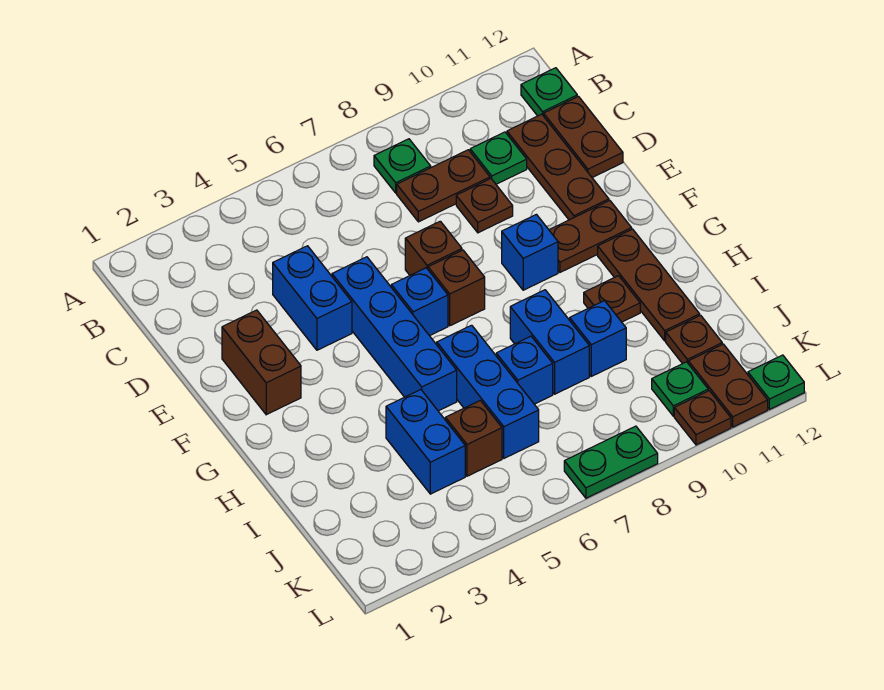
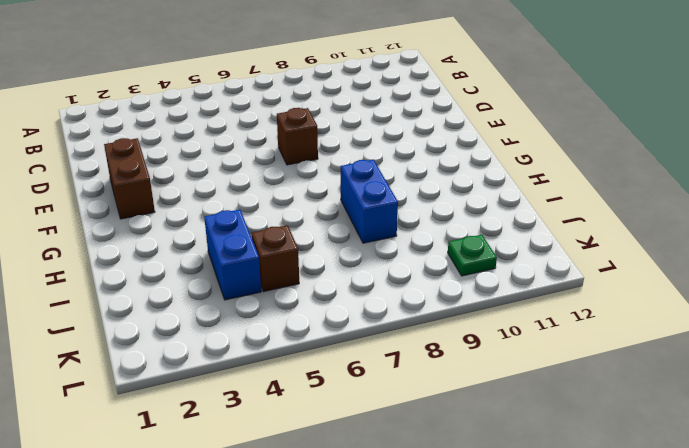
none -> green 1x1 plate [374,139,431,193]
none -> green 1x1 plate [521,68,577,116]
none -> brown 1x2 plate [397,150,490,222]

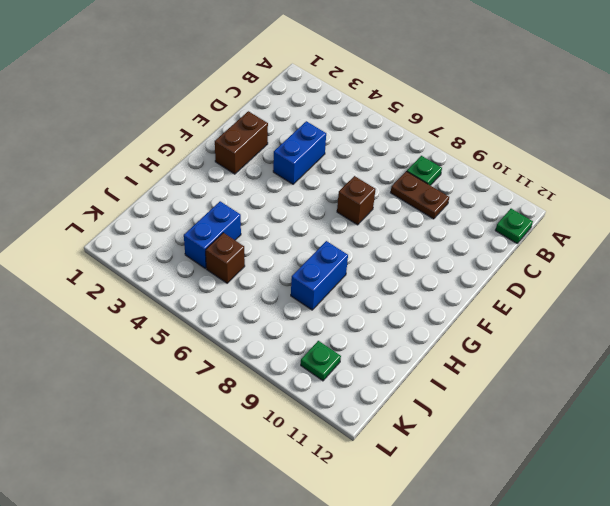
none -> green 1x1 plate [470,132,527,184]
none -> brown 1x3 plate [507,114,609,220]
none -> brown 1x2 plate [544,96,623,178]

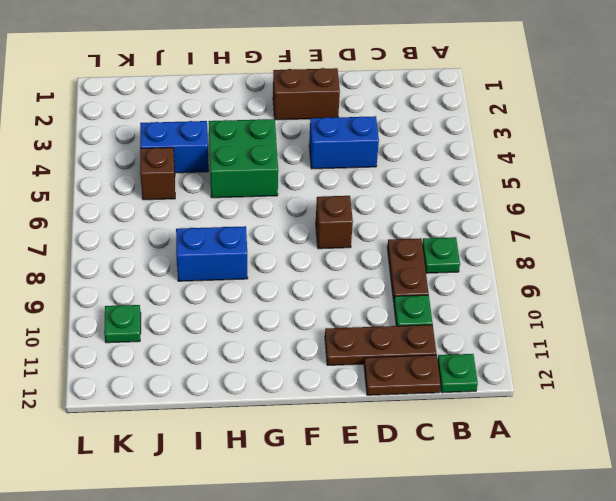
green 2x2 brick [209,119,278,198] -> blue 1x4 brick [332,257,457,411]
none -> brown 1x1 plate [456,179,513,233]
none -> blue 1x1 brick [391,268,448,336]
none -> brown 1x1 brick [428,250,485,326]

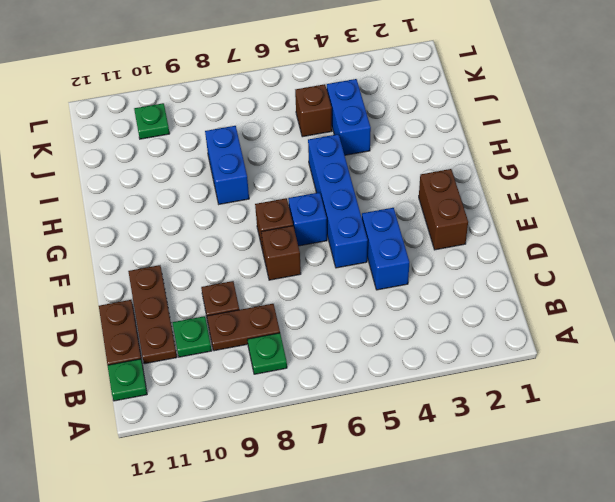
none -> blue 1x1 brick [502,214,558,290]
none -> brown 1x2 plate [549,200,632,272]
none -> brown 1x3 plate [598,229,700,341]

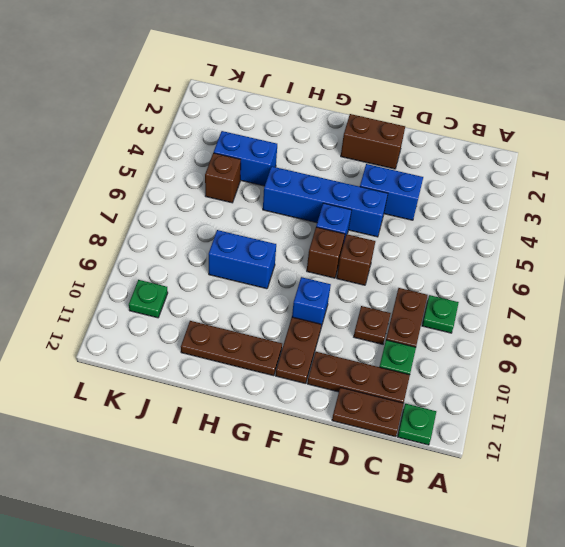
none -> blue 1x3 brick [437,325,539,458]
none -> brown 1x1 plate [584,276,640,322]
none -> blue 1x1 brick [496,336,553,404]

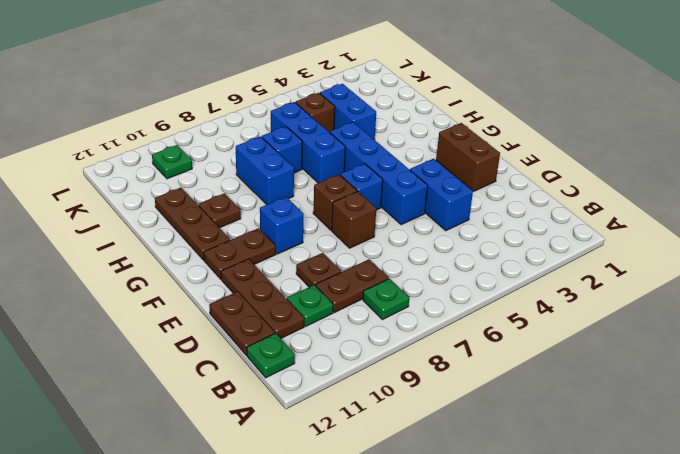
none -> blue 1x1 brick [570,301,626,376]
none -> brown 1x1 plate [666,315,722,364]
none -> brown 1x2 plate [688,344,768,427]

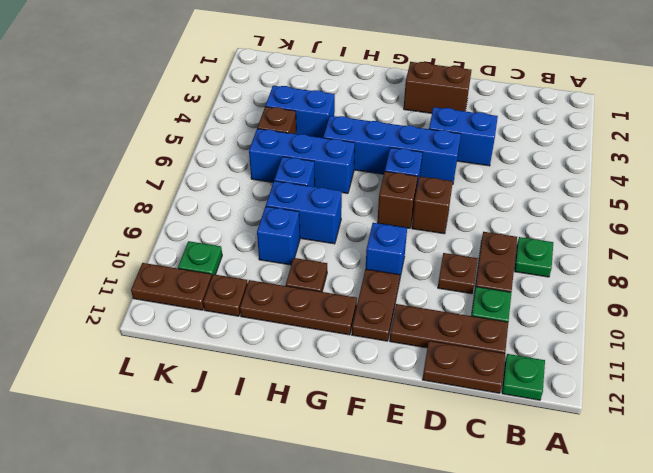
none -> green 1x2 plate [564,426,658,498]
none -> brown 1x1 plate [674,391,731,445]
none -> green 1x1 plate [748,355,804,409]

